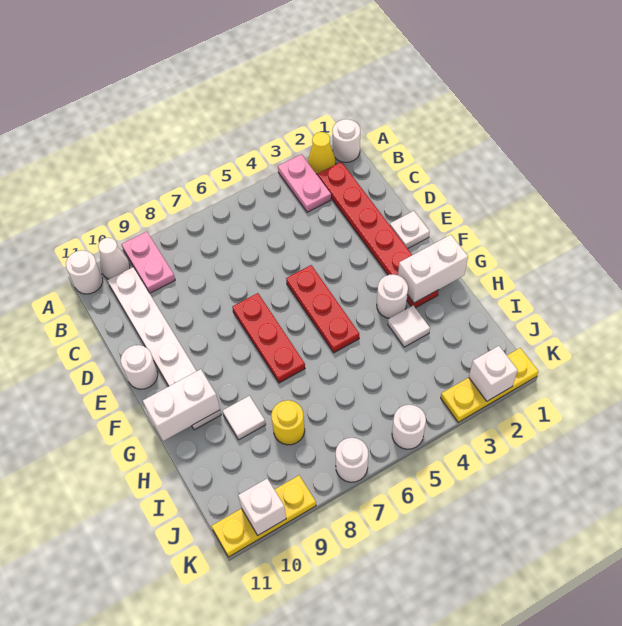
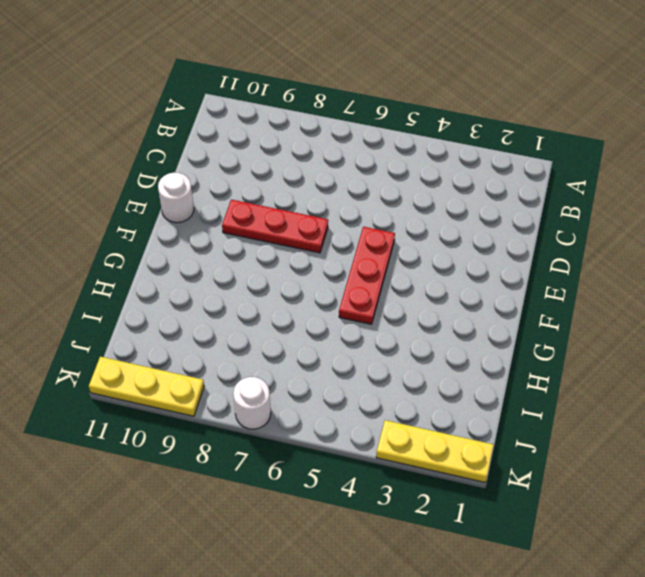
red 1x3 plate [222,200,328,253] -> red 1x3 plate turned to [232,293,305,383]
none -> white 1x1 round brick [332,119,360,162]
none -> yellow 1x1 cone [308,132,336,174]
none -> pink 1x2 plate [278,154,331,212]

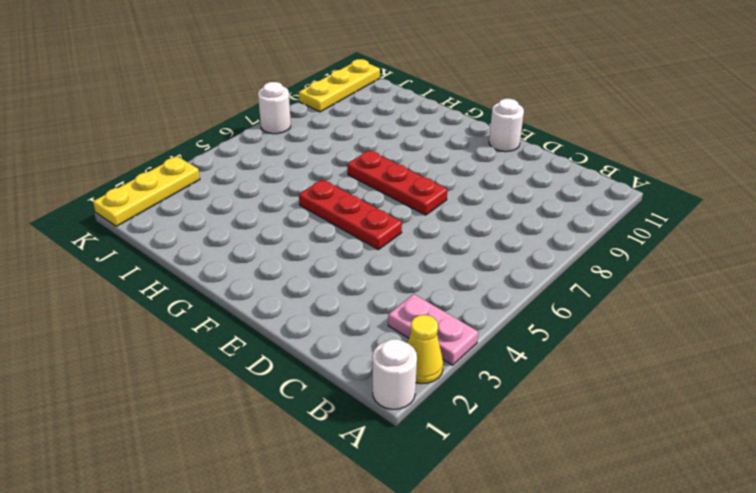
none -> pink 1x2 plate [121,232,175,293]
none -> white 1x1 cone [98,238,130,279]
none -> white 1x1 round brick [66,250,103,294]

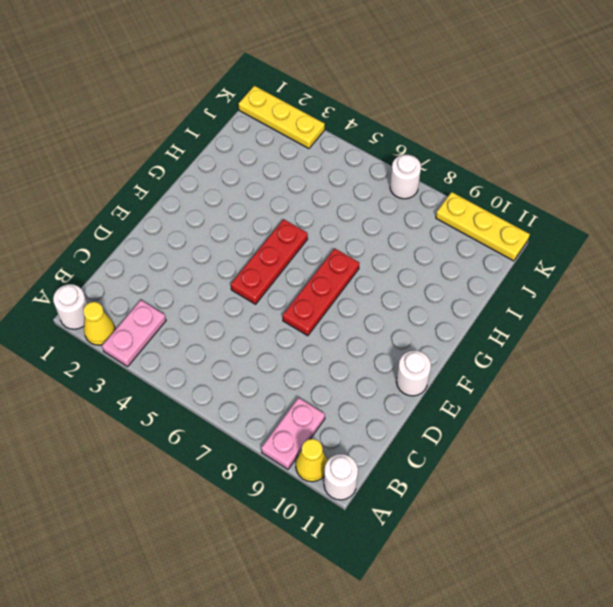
yellow 1x1 cone [296,439,328,482] -> white 1x1 cone [98,238,130,279]
none -> red 1x6 plate [318,162,438,308]
none -> white 1x6 plate [107,267,221,430]
none -> white 1x1 plate [390,211,430,249]

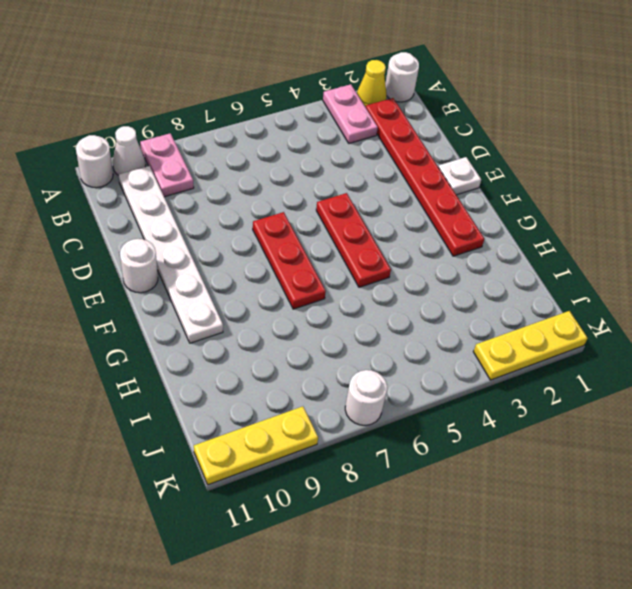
none -> white 1x1 round brick [377,274,408,318]
none -> white 1x1 tile [388,305,430,347]
none -> white 1x1 tile [223,396,266,440]

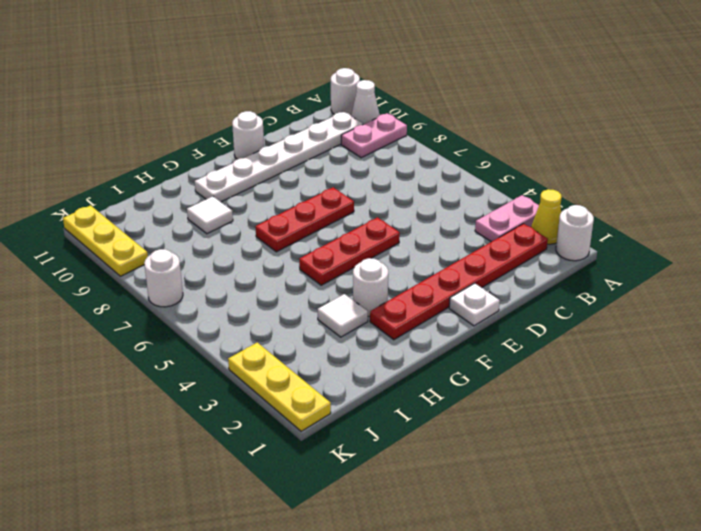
none -> yellow 1x1 round brick [271,400,305,445]
none -> white 1x1 round brick [392,405,426,449]
none -> white 1x2 brick [398,235,468,303]

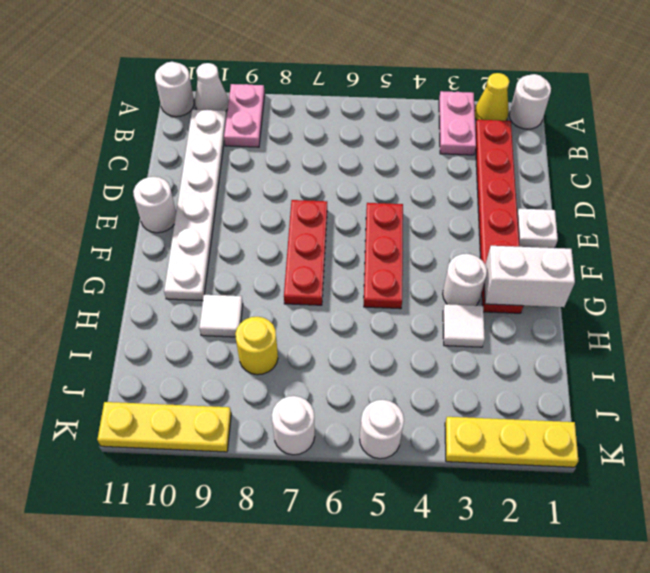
none -> white 1x2 brick [143,369,220,441]
none -> white 1x1 brick [469,346,518,401]
none -> white 1x1 brick [238,479,286,535]

